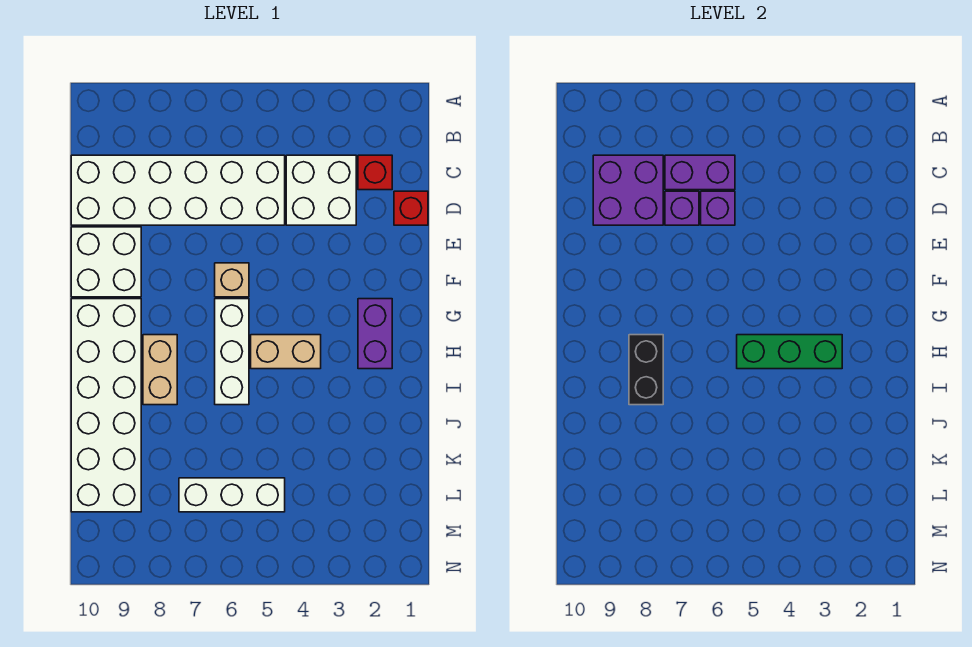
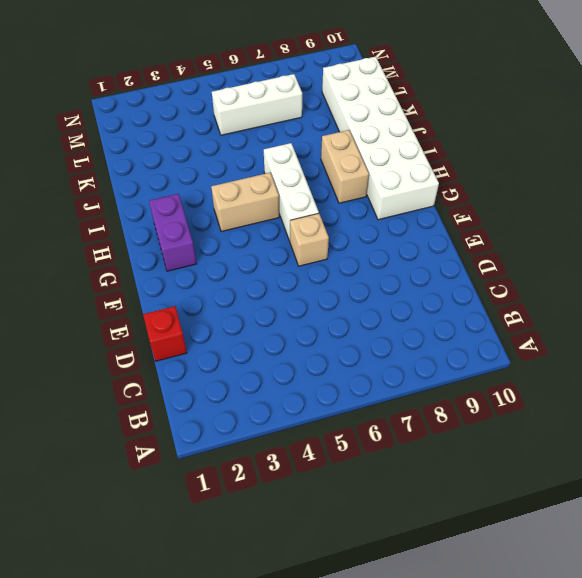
none -> red 1x1 brick [358,155,392,190]
none -> white 2x2 brick [286,155,356,225]
none -> white 2x6 brick [71,155,285,225]

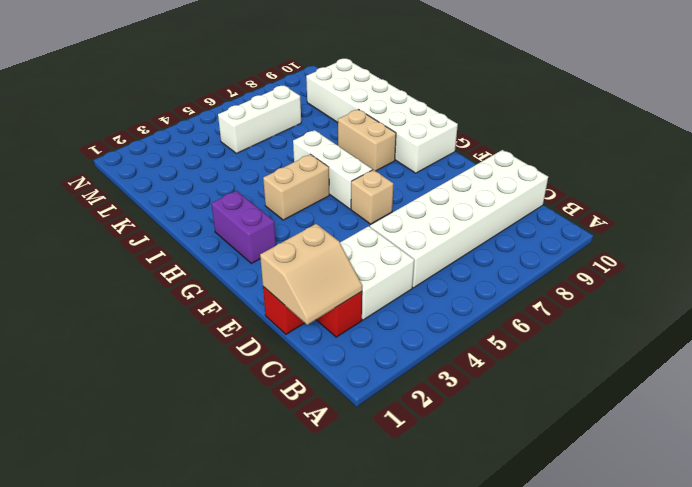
tan 2x2 slope [260,224,362,325] -> none
none -> white 2x2 brick [71,227,141,297]
none -> purple 1x2 brick [665,155,735,190]
none -> purple 2x2 brick [593,155,663,225]

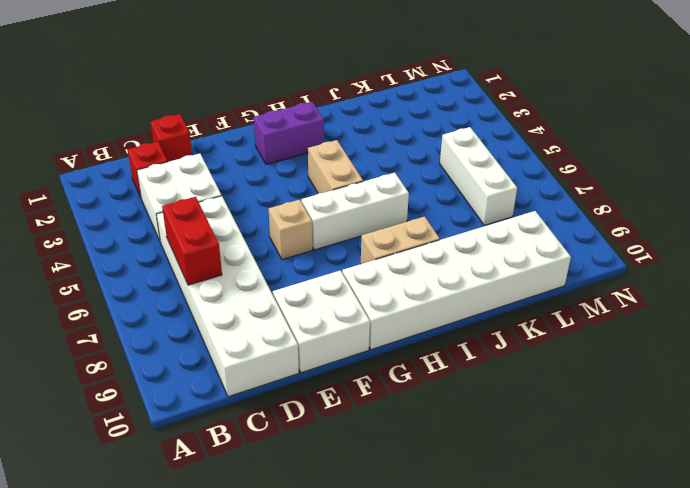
red 1x2 brick [162,197,222,285] -> purple 1x2 brick [665,155,735,190]
none -> purple 2x2 brick [593,155,663,225]
none -> purple 1x1 brick [701,191,735,225]
none -> purple 1x1 brick [665,191,699,225]

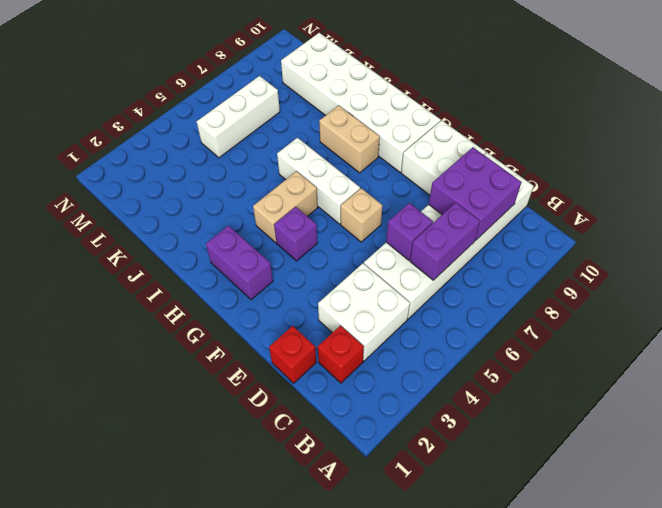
purple 1x1 brick [274,207,317,261] -> purple 1x1 brick moved to [665,191,699,225]
none -> green 1x3 brick [737,335,842,369]
none -> black 1x2 brick [629,335,663,405]

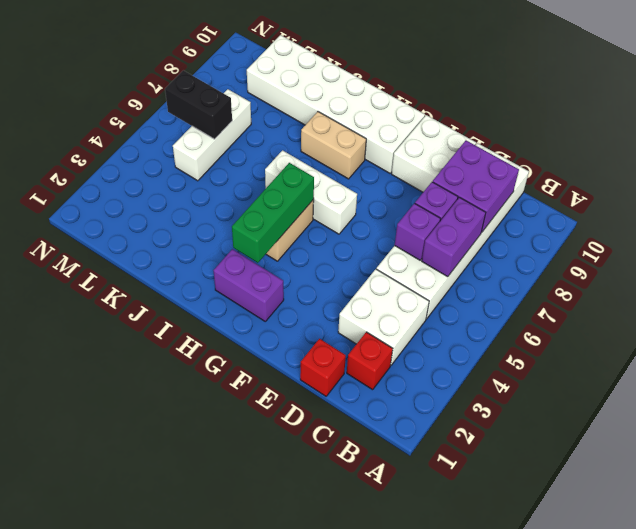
black 1x2 brick [165,70,232,139] -> black 1x2 brick moved to [629,335,663,405]
none -> tan 1x1 brick [215,263,249,297]

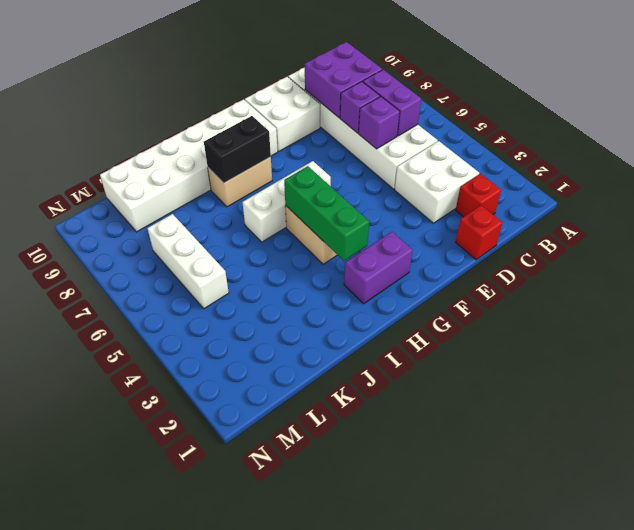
none -> tan 1x1 brick [215,263,249,297]

